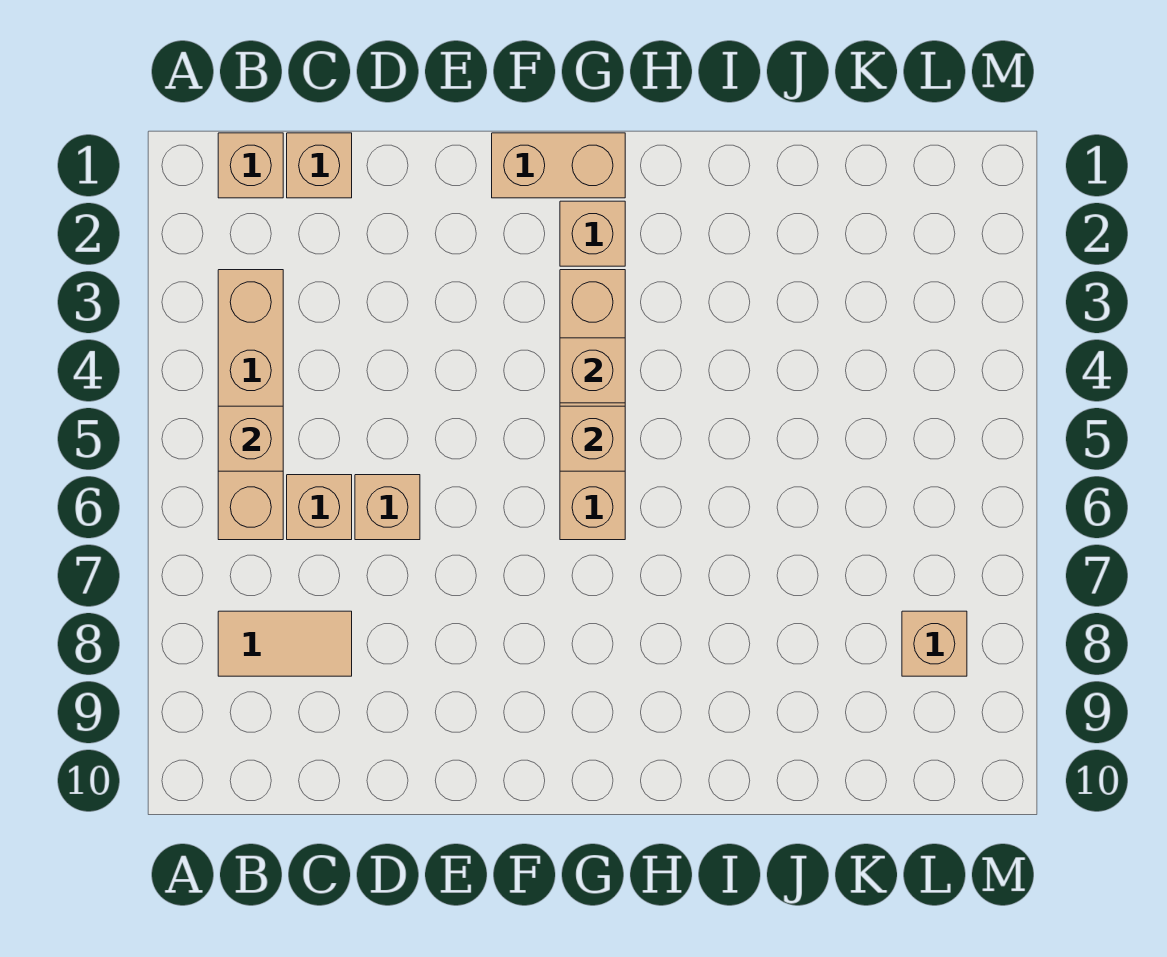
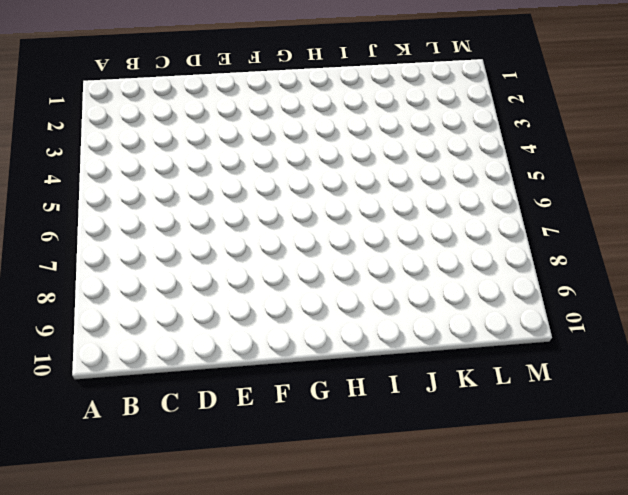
none -> tan 1x1 brick [218,133,283,198]
none -> tan 1x4 brick [218,270,283,540]
none -> tan 1x2 tile [218,611,352,676]

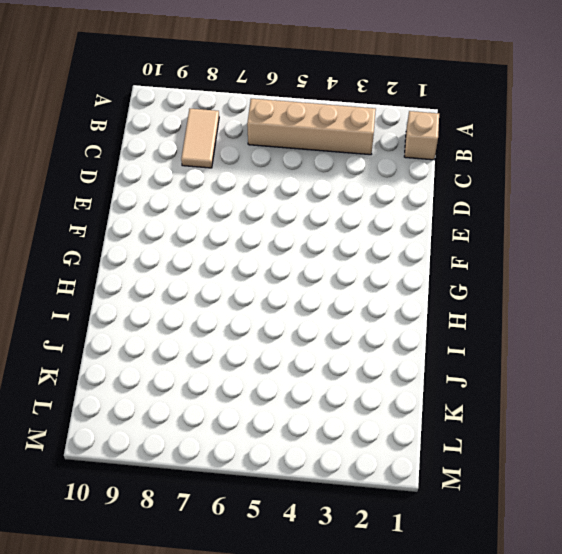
none -> tan 1x1 brick [287,133,352,198]
none -> tan 1x1 brick [287,475,352,540]
none -> tan 1x1 brick [355,475,420,540]

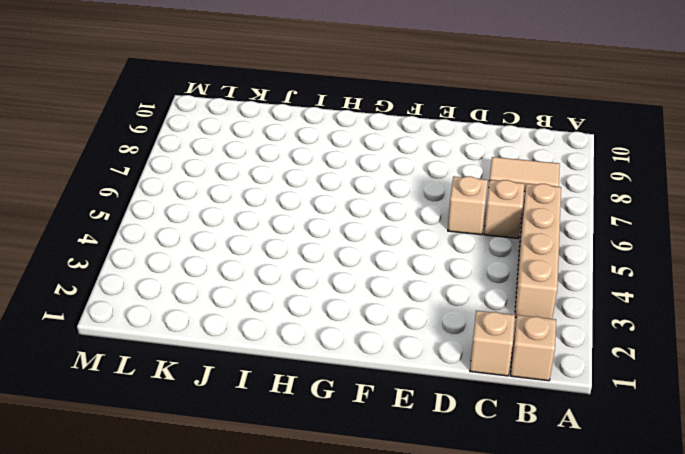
none -> tan 1x2 brick [492,133,625,198]
none -> tan 1x1 brick [560,201,625,266]
none -> tan 1x4 brick [560,270,625,540]

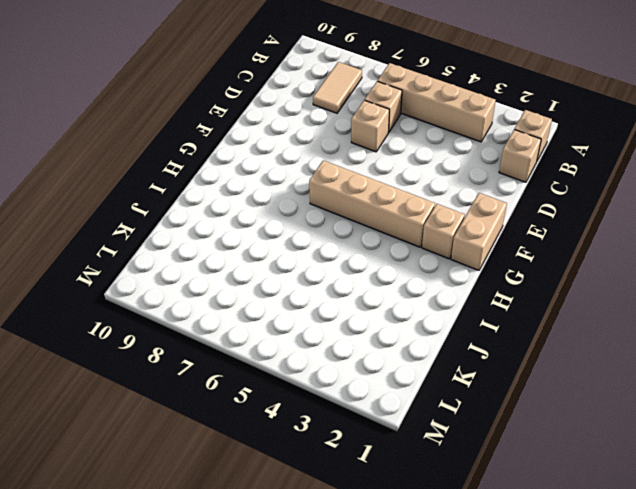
none -> tan 1x1 brick [902,611,967,676]
none -> tan 1x1 brick [218,406,283,471]
none -> tan 1x1 brick [560,338,625,403]

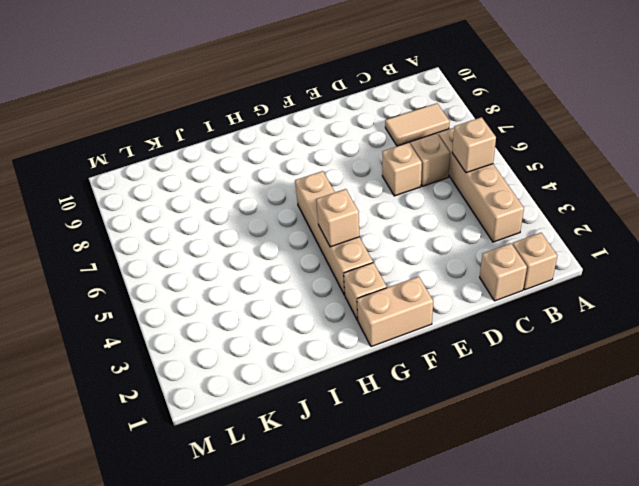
none -> tan 1x1 brick [902,611,967,676]
none -> tan 1x1 brick [560,406,625,471]

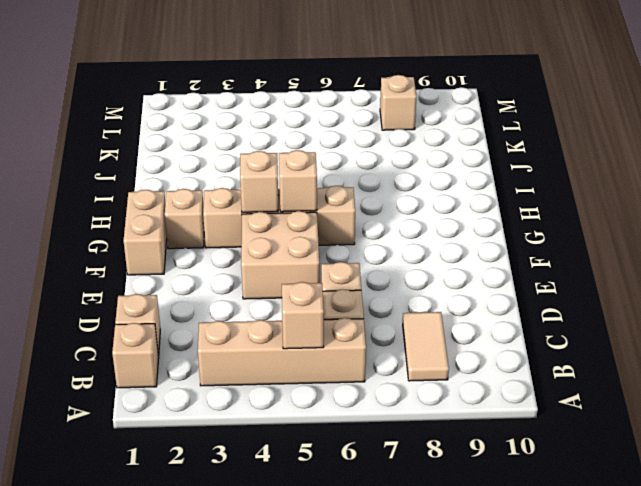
tan 2x2 brick [241,211,319,299] -> none

